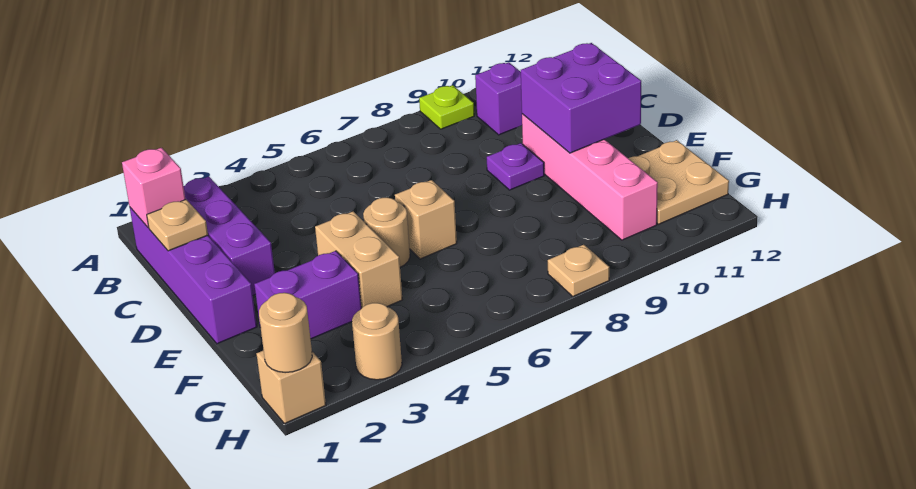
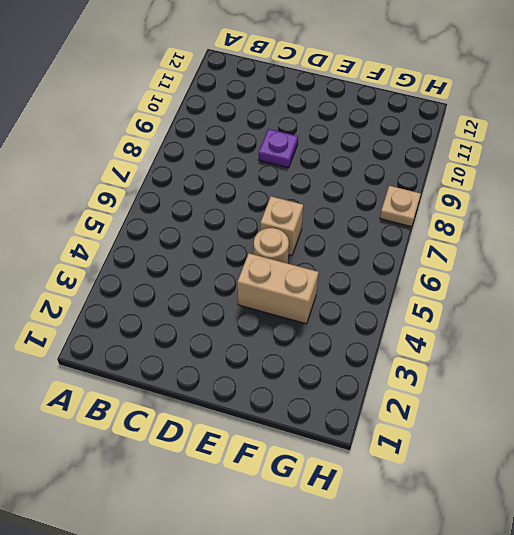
none -> lime 1x1 plate [419,85,474,129]
none -> purple 1x4 brick [130,208,257,344]
none -> purple 1x3 brick [184,177,275,295]

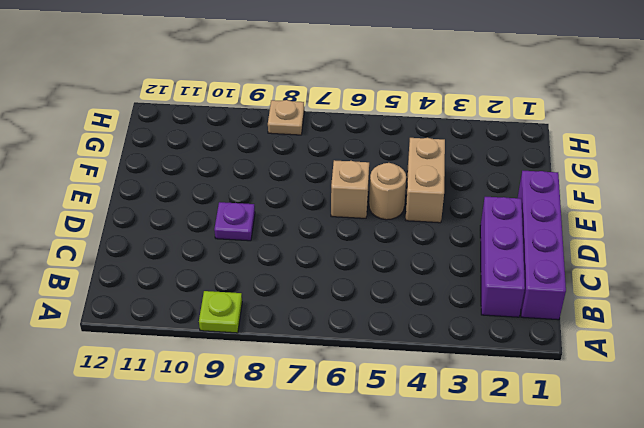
none -> purple 1x1 brick [475,62,522,135]
none -> pink 1x4 brick [522,114,658,240]
none -> purple 1x2 brick [254,251,361,339]

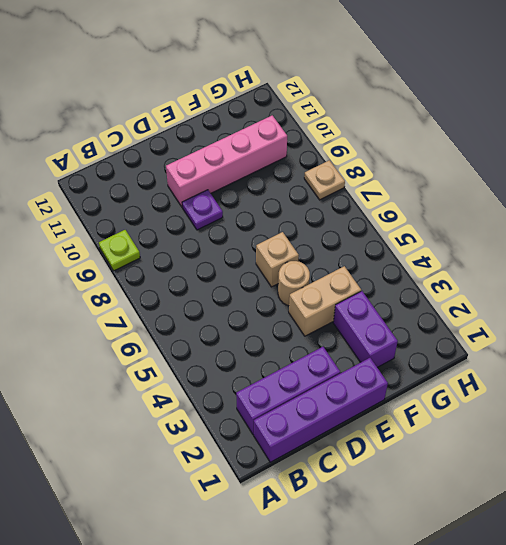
none -> purple 1x1 brick [475,62,522,135]
none -> tan 2x2 plate [628,140,729,224]
none -> tan 1x1 brick [257,350,326,424]

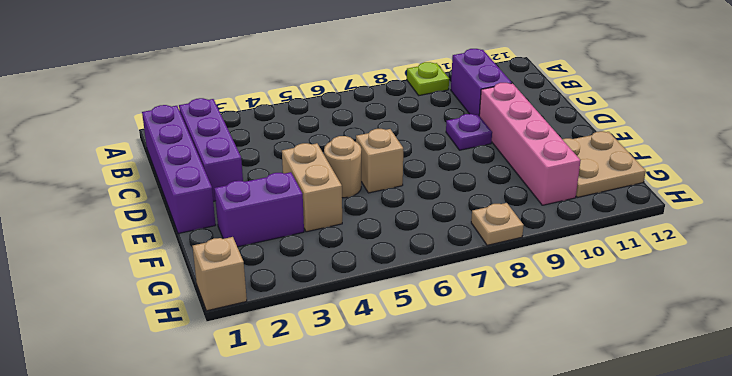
purple 1x2 brick [451,49,512,115] -> purple 1x1 brick [475,62,522,135]
none -> tan 1x1 round brick [352,303,402,380]
none -> pink 1x1 brick [122,148,186,228]
none -> tan 1x1 plate [147,200,208,251]

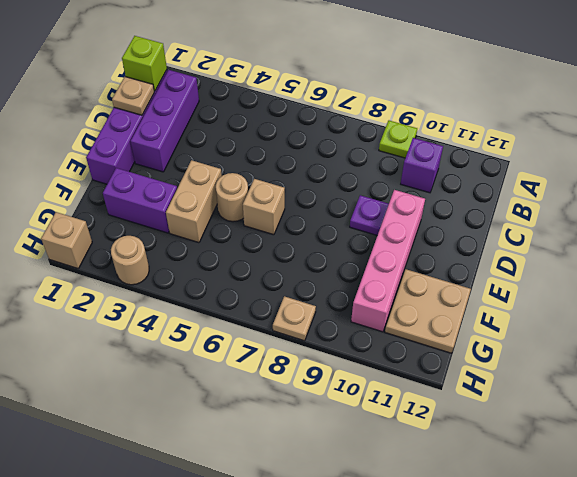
lime 1x1 brick [122,36,167,91] -> pink 1x1 brick [122,148,186,228]
none -> purple 2x2 brick [521,43,641,153]
none -> tan 1x1 round brick [259,293,312,373]

